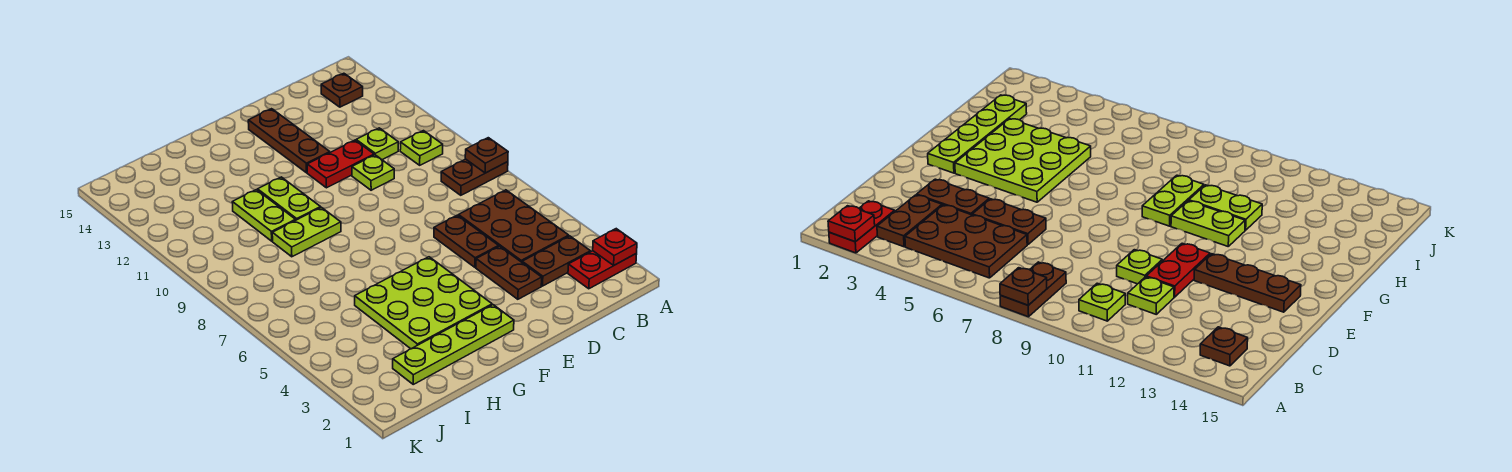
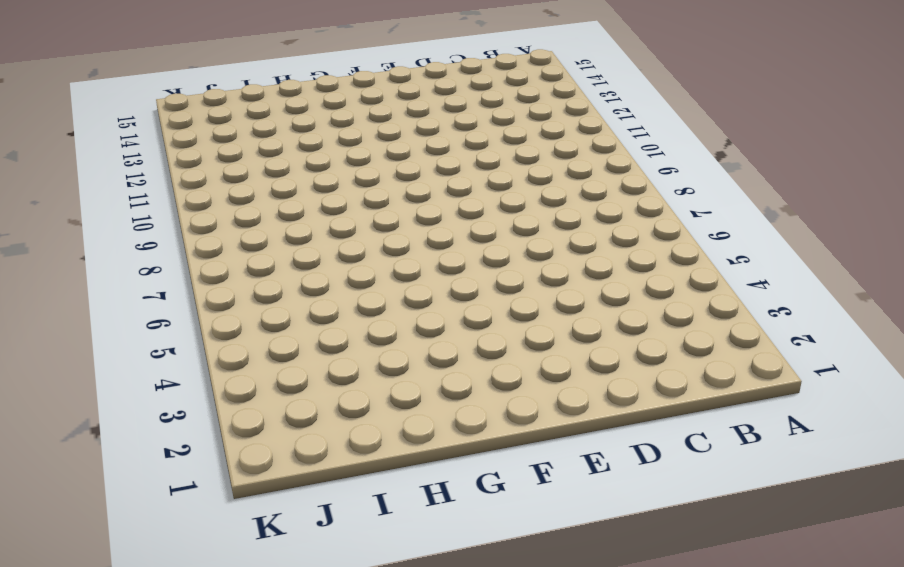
none -> red 1x2 plate [568,251,637,289]
none -> brown 1x2 plate [441,159,508,195]
none -> brown 1x2 plate [522,236,590,286]

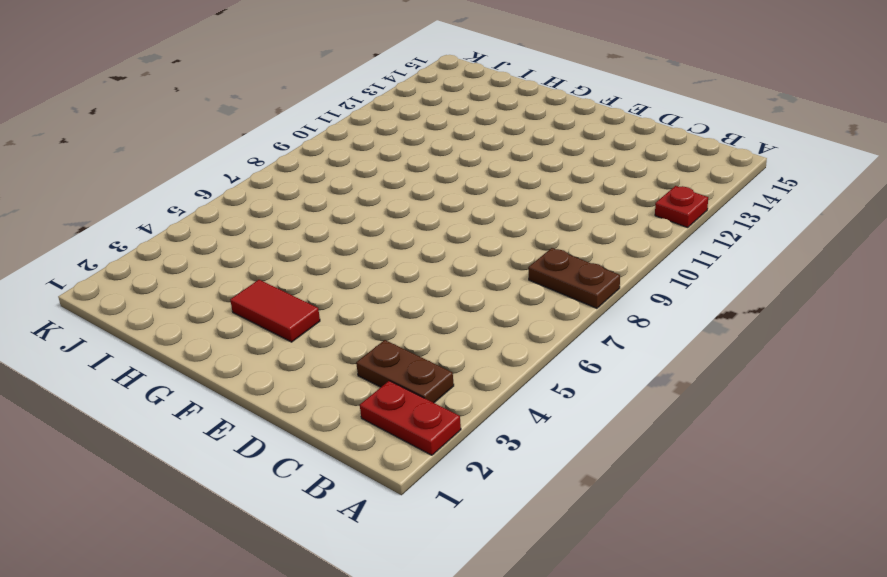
red 1x1 plate [655,186,708,228] -> red 1x1 plate moved to [593,229,637,265]
red 1x2 tile [230,280,320,342] -> lime 3x3 plate [355,257,492,349]
none -> brown 2x3 plate [459,190,569,262]
none -> lime 1x1 plate [400,131,443,165]
none -> brown 1x1 plate [321,73,363,107]

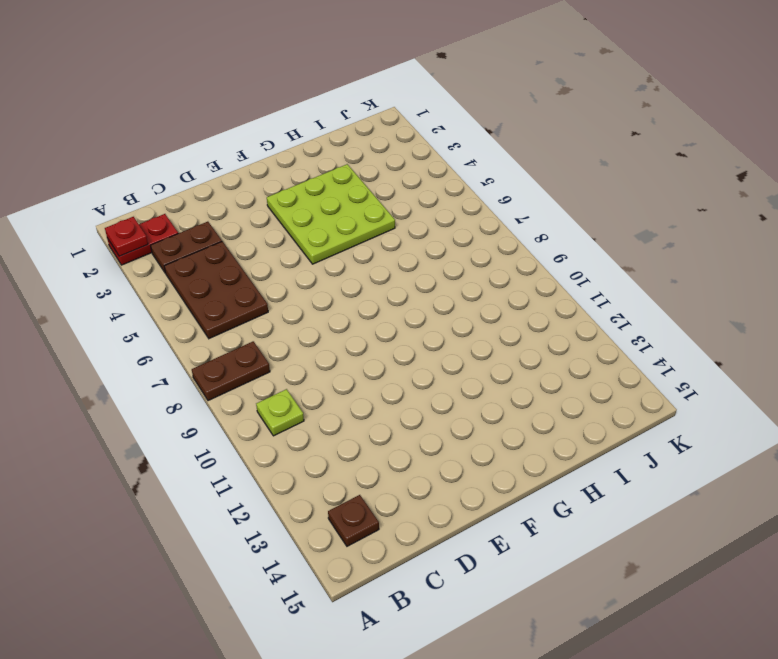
none -> lime 1x1 plate [356,128,398,160]
none -> brown 1x2 plate [476,246,542,299]
none -> brown 1x2 plate [434,215,499,267]

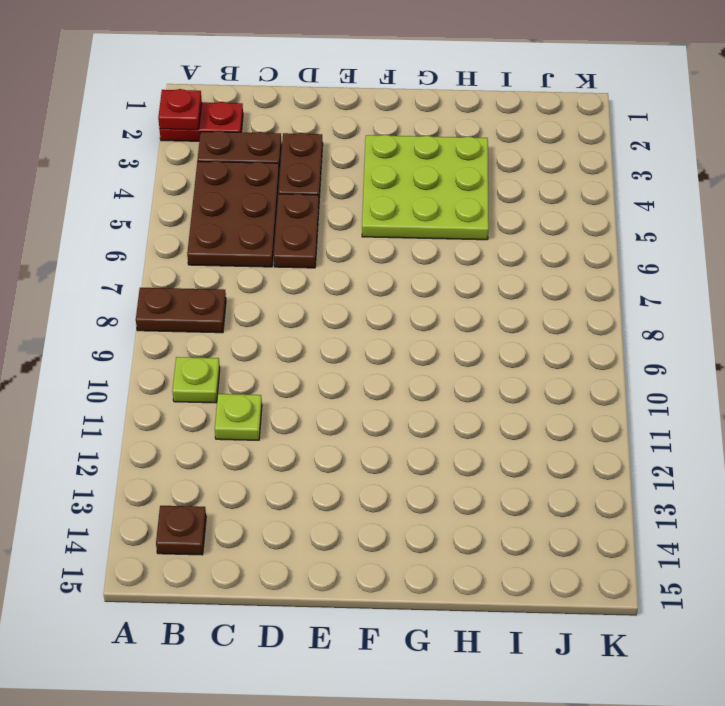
none -> lime 1x1 plate [352,155,394,190]
none -> red 1x2 plate [307,140,374,188]
none -> brown 1x3 plate [248,109,330,173]

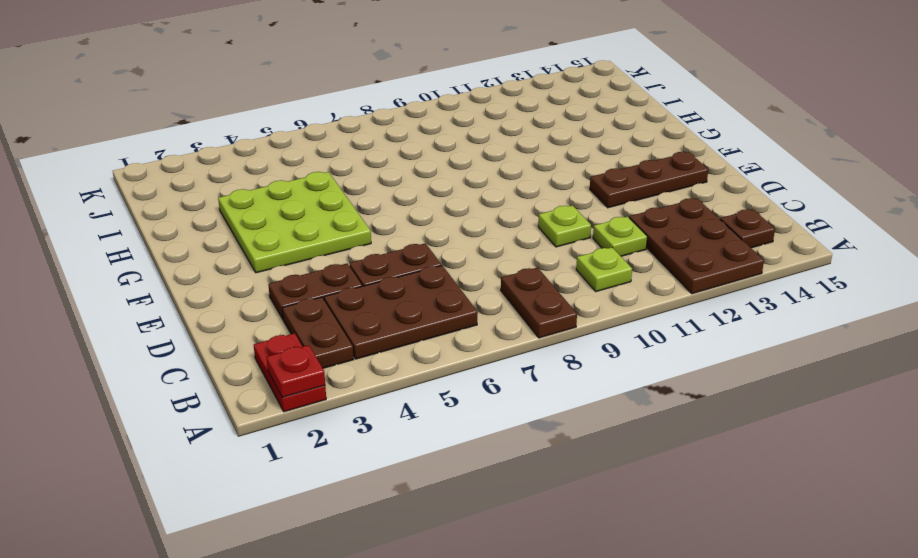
brown 2x3 plate [629,198,764,294] -> none
none -> red 1x2 plate [307,140,374,188]
none -> lime 1x4 plate [393,305,514,384]
none -> lime 1x2 plate [272,207,341,257]

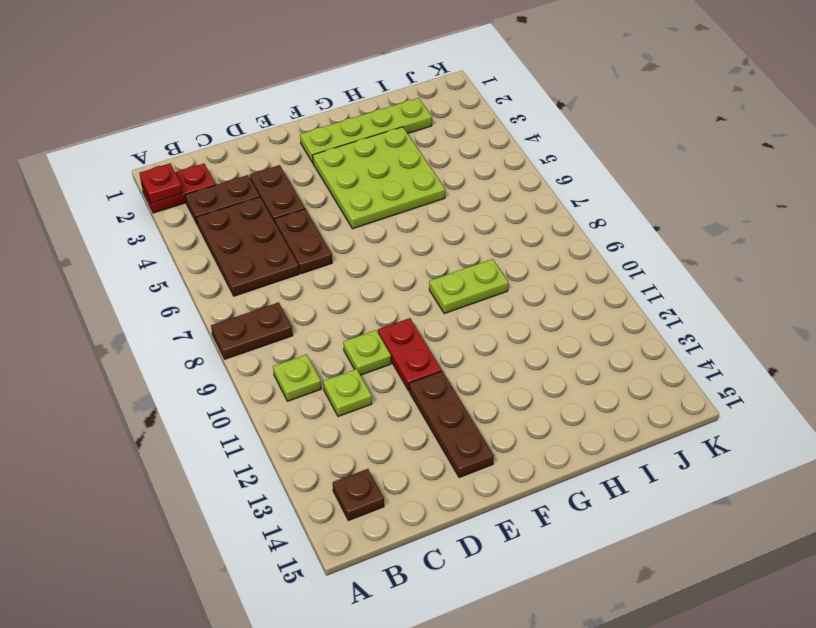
red 1x2 plate [378,318,442,391] -> red 1x2 plate turned to [307,140,374,188]
none -> lime 1x2 plate [258,177,321,220]
none -> lime 1x2 plate [232,190,295,241]
none -> brown 1x1 plate [465,138,508,173]

